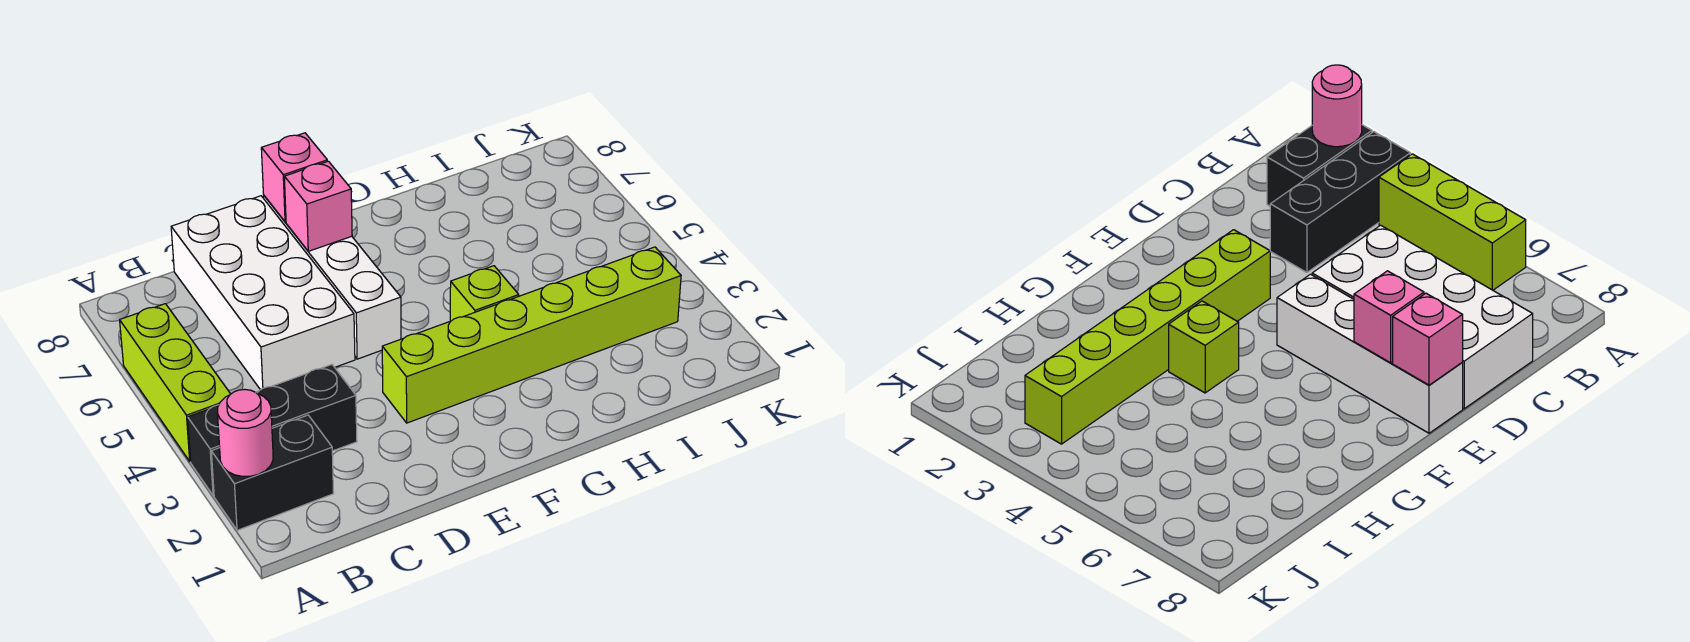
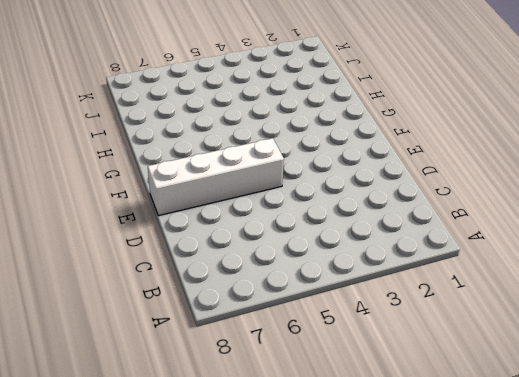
none -> black 1x2 brick [211,415,334,530]
none -> black 1x3 brick [188,365,357,496]

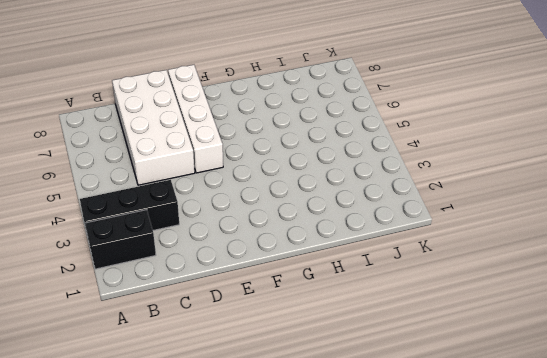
none -> lime 1x3 brick [120,304,230,462]
none -> lime 1x6 brick [382,247,681,423]

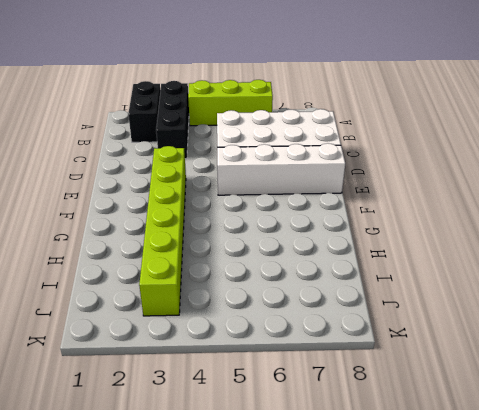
none -> lime 1x1 brick [450,266,519,321]
none -> pink 1x1 round brick [218,390,273,476]

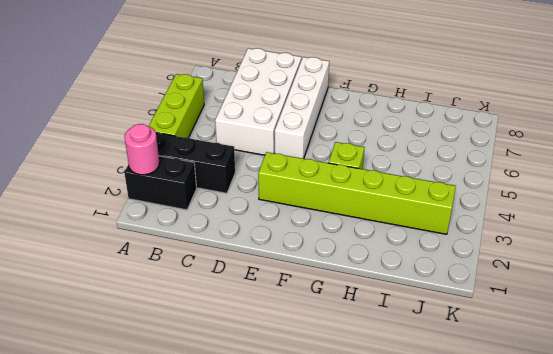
none -> pink 1x1 brick [284,161,352,251]
none -> pink 1x1 brick [261,133,327,222]

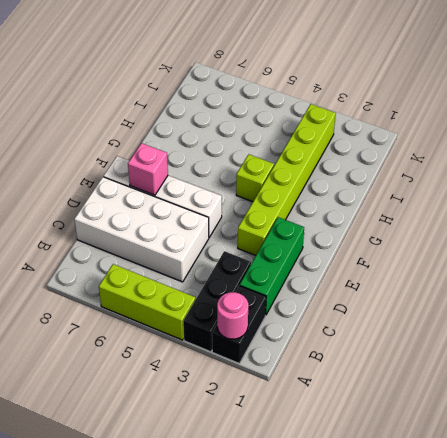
green 1x3 brick [240,217,304,315] -> none
none -> pink 1x1 brick [261,133,327,222]

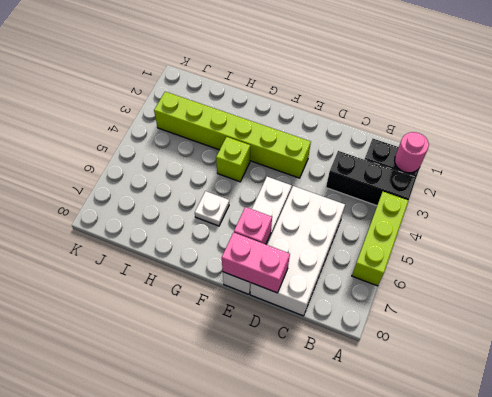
pink 1x2 brick [222,232,290,293] -> pink 1x1 brick [261,133,327,222]
white 1x1 plate [195,191,229,226] -> none

